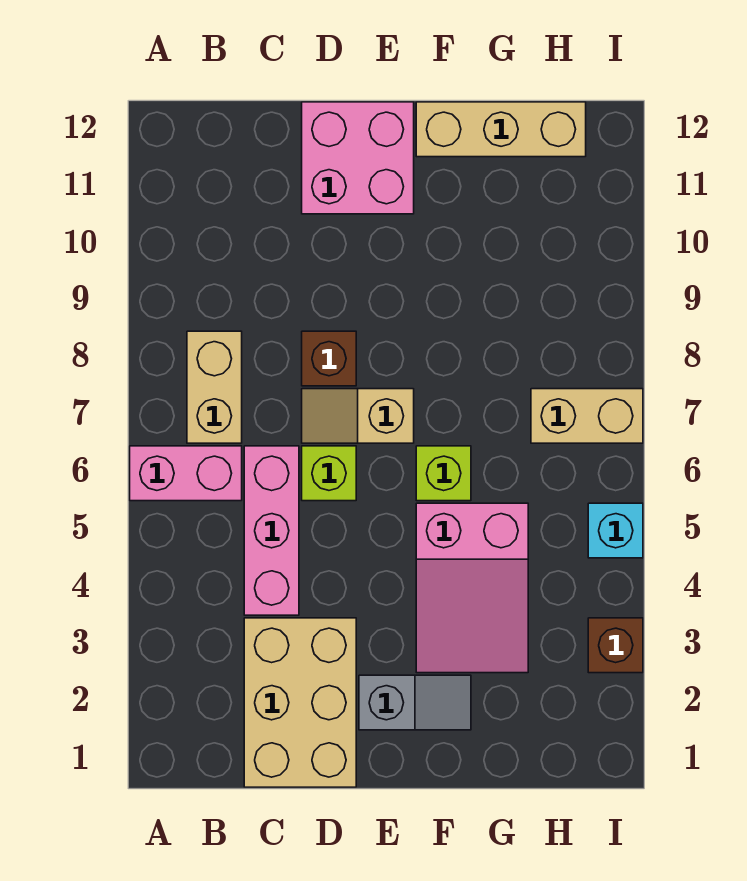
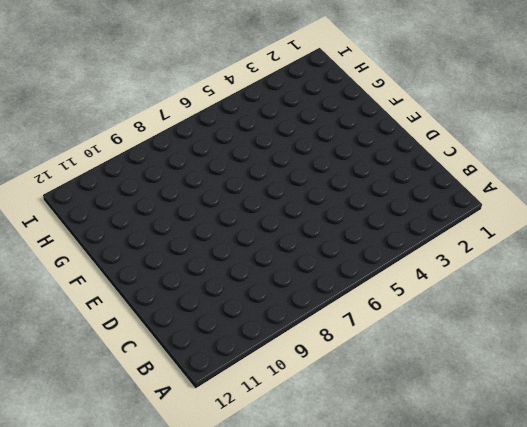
none -> pink 1x2 brick [130,446,242,501]
none -> tan 1x2 brick [187,331,242,443]
none -> tan 2x3 brick [244,618,356,787]

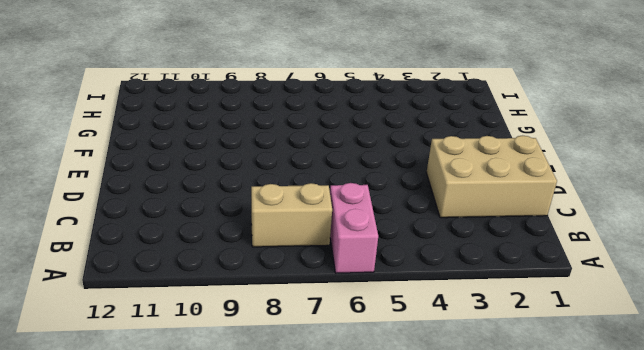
none -> pink 1x3 brick [244,446,299,615]
none -> lime 1x1 brick [302,446,356,501]
none -> tan 1x2 slope [302,389,414,443]

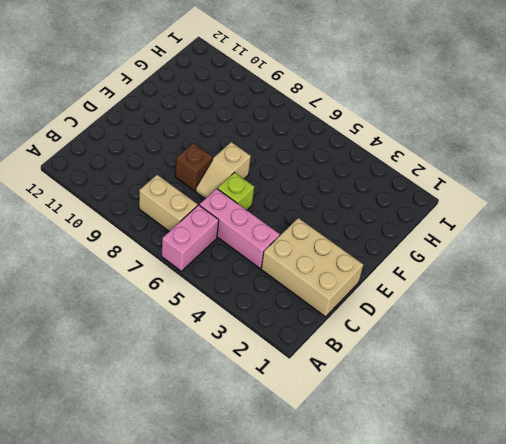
none -> pink 2x2 brick [302,102,414,214]
none -> grey 1x2 slope [359,675,471,730]
none -> pink 2x3 slope [416,503,528,673]

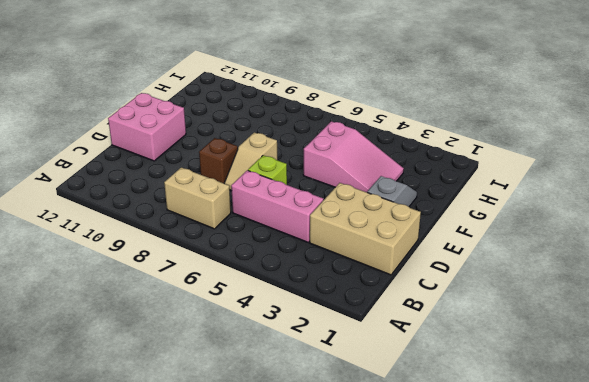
none -> pink 1x2 brick [130,446,242,501]
none -> lime 1x1 brick [416,446,471,501]
none -> tan 1x3 brick [416,102,586,157]

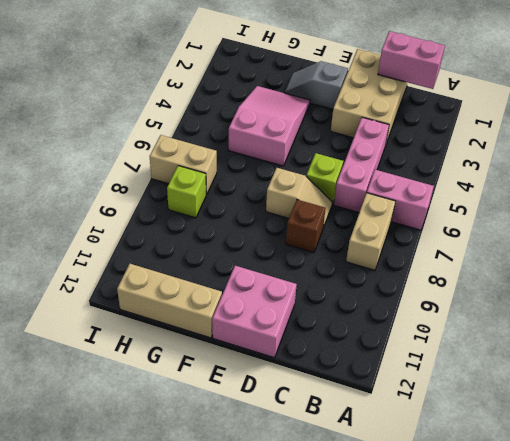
pink 1x2 brick [378,31,445,89] -> none
lime 1x1 brick [167,166,207,218] -> lime 1x1 brick moved to [416,446,471,501]
none -> brown 1x1 brick [588,618,643,673]
none -> cyan 1x1 brick [588,503,643,558]

